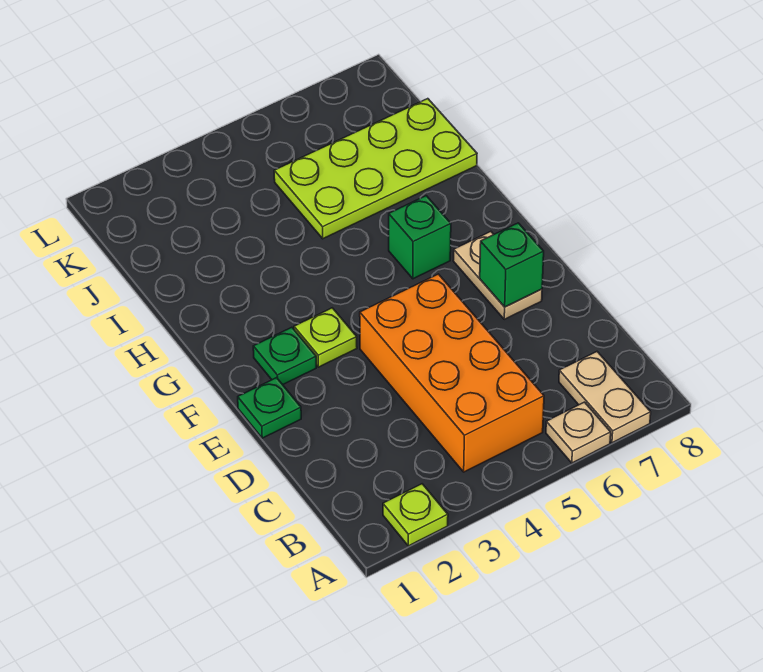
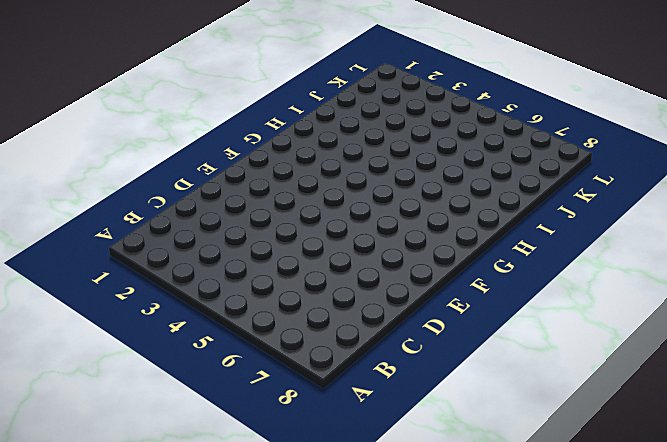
none -> lime 1x1 plate [383,484,448,546]
none -> tan 1x1 plate [546,402,611,463]

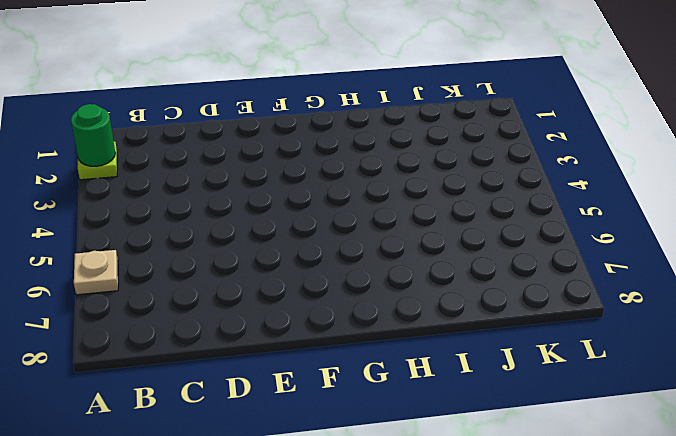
green 1x1 round brick [71,104,115,166] -> none
none -> tan 1x2 plate [559,352,651,443]
none -> orange 2x4 brick [360,274,544,472]

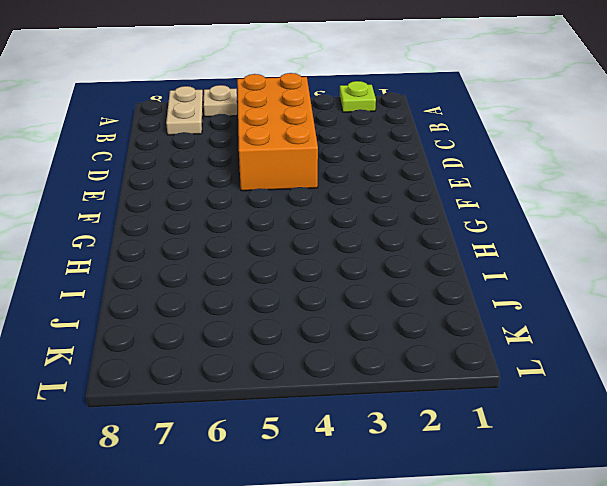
none -> green 1x1 plate [238,378,301,438]
none -> tan 1x2 plate [453,232,542,319]

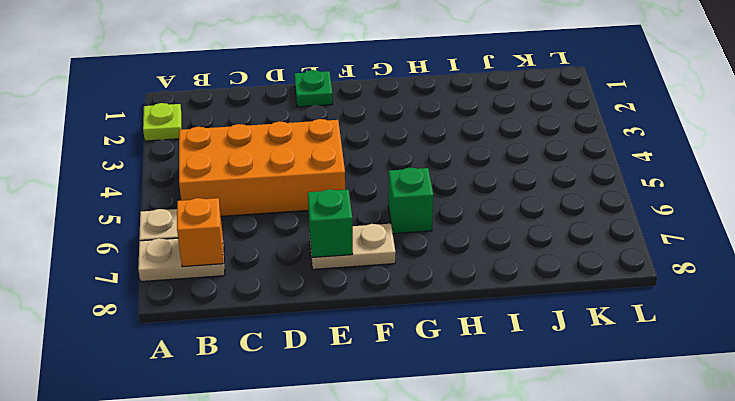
orange 1x1 brick [177,198,223,267] -> none
none -> green 1x1 plate [253,327,316,385]
none -> lime 1x1 plate [294,308,357,367]

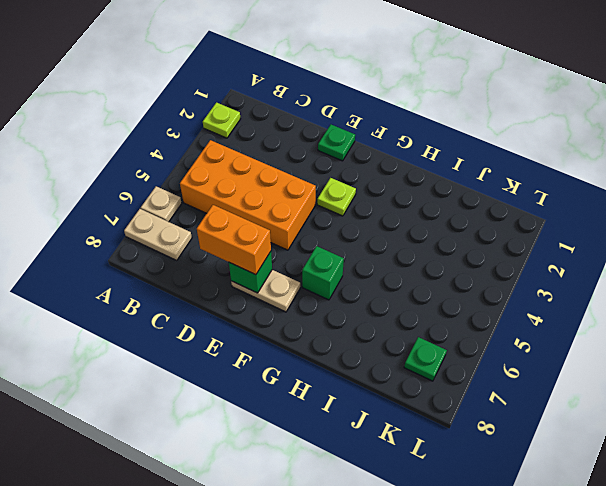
orange 1x2 brick [197,205,271,275] -> none
green 1x1 plate [404,337,447,381] -> green 1x1 plate moved to [253,327,316,385]
none -> lime 2x4 plate [274,99,477,239]

